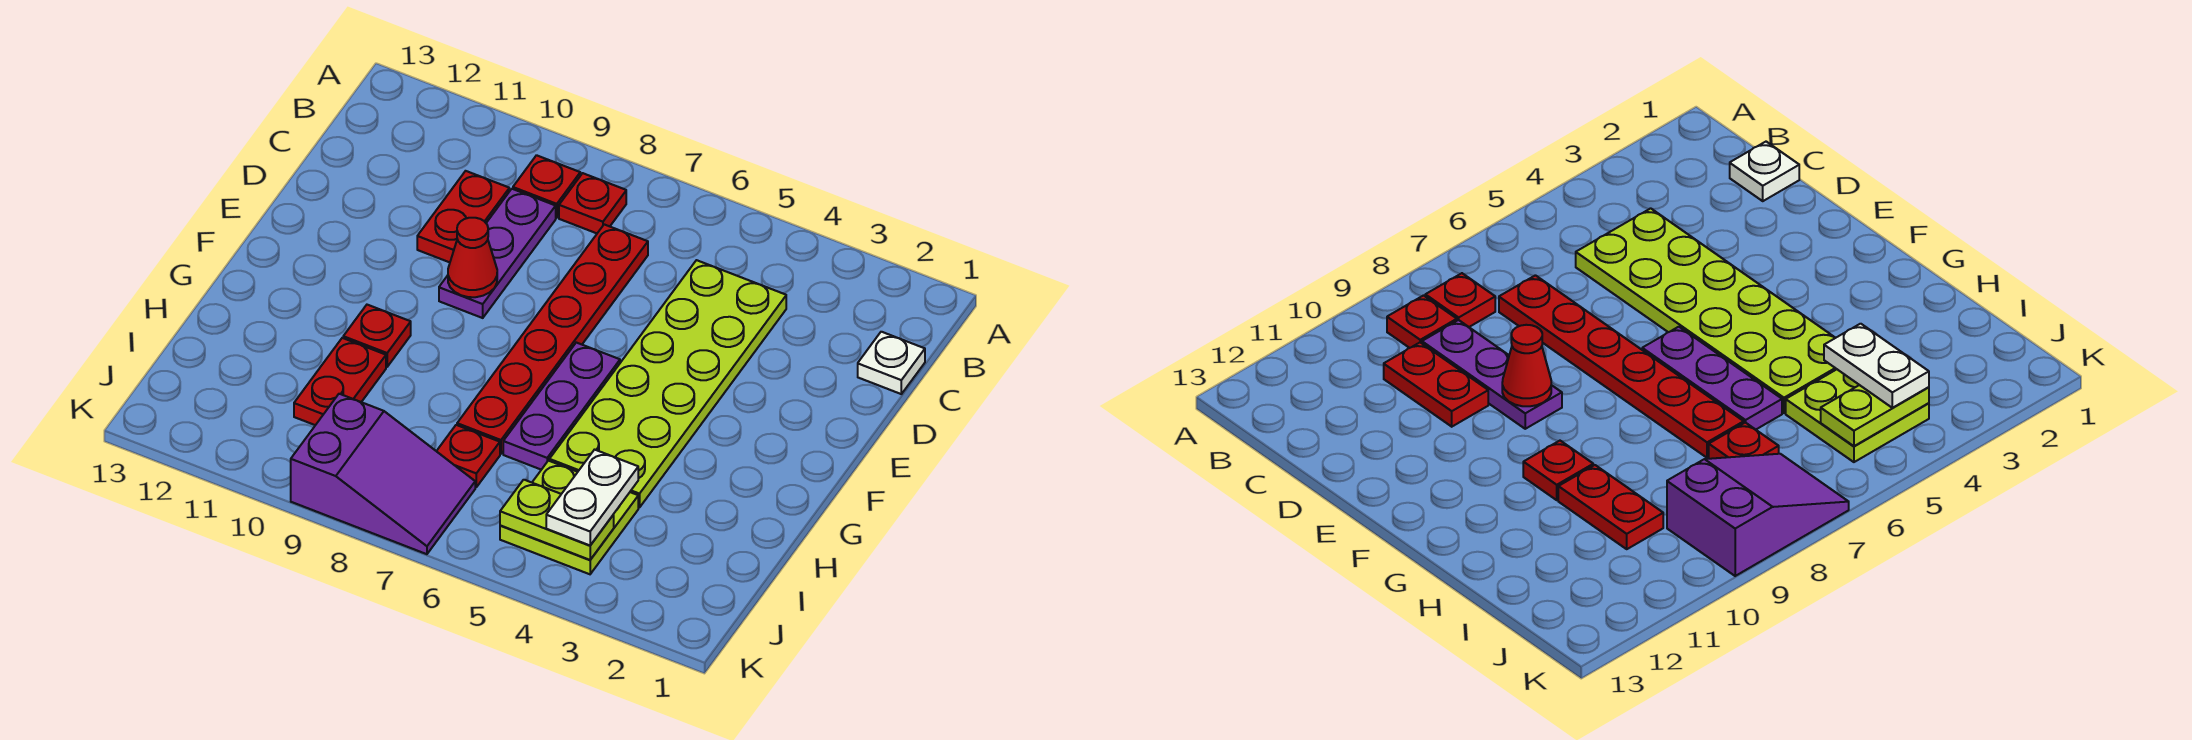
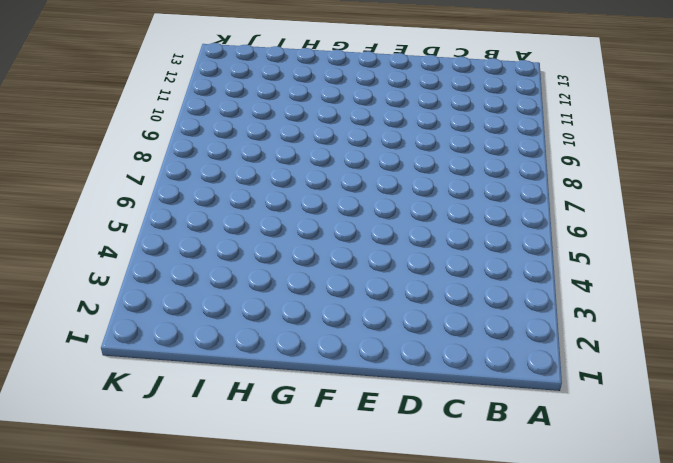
none -> red 1x1 plate [559,173,626,233]
none -> red 1x1 plate [513,155,580,218]
none -> white 1x1 plate [858,332,925,394]

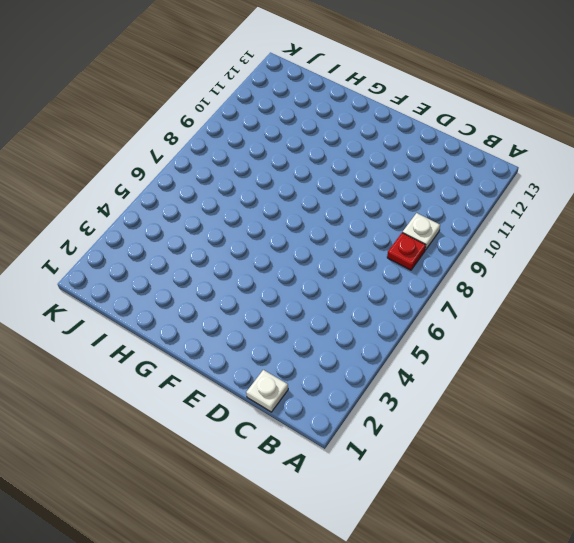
white 1x1 plate [403,213,440,250] -> red 1x1 plate [513,155,580,218]
none -> lime 2x6 plate [549,260,786,508]
none -> red 1x6 plate [457,224,648,454]
none -> purple 1x3 plate [439,189,556,318]

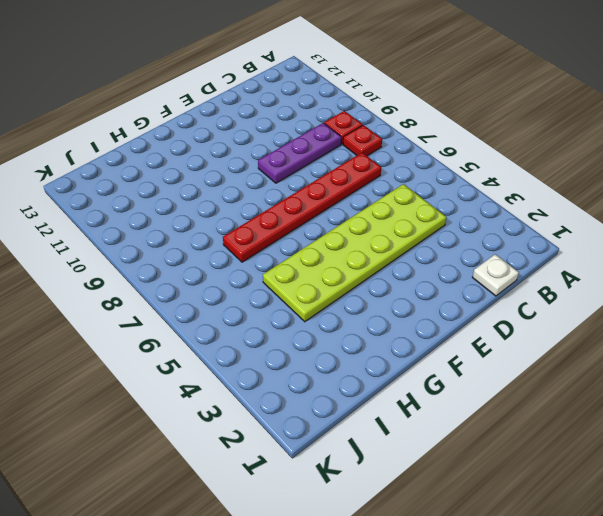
none -> red 1x2 plate [417,171,509,262]
none -> purple 1x3 plate [503,343,620,470]
none -> red 1x1 plate [343,305,411,367]

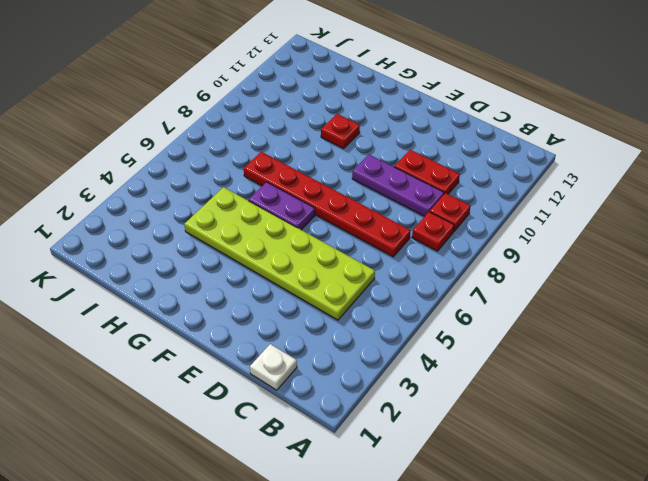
purple 1x2 plate [249,182,315,230] -> purple 1x3 plate [503,343,620,470]
none -> red 1x2 plate [294,338,386,425]
none -> lime 2x2 plate [500,461,638,574]
none -> red 1x1 plate [437,425,500,487]

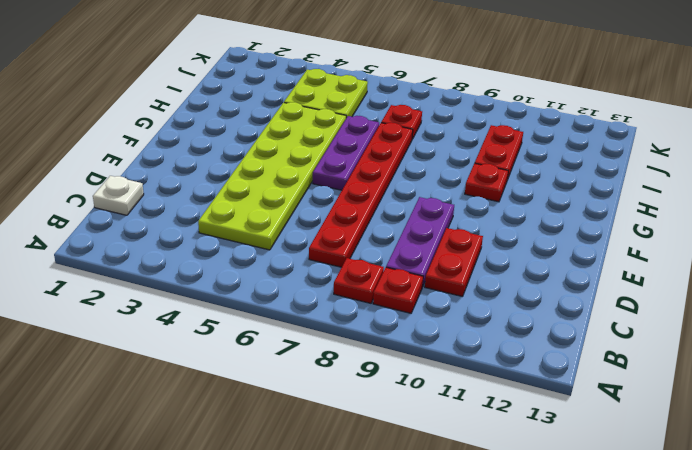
none -> purple 2x3 slope [291,394,475,554]
none -> red 1x1 cone [448,218,497,297]
none -> lime 1x2 plate [500,480,614,560]

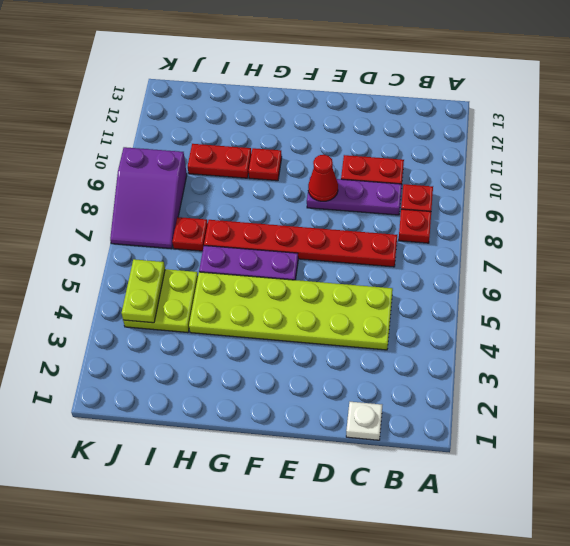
none -> white 1x2 plate [546,450,638,546]

